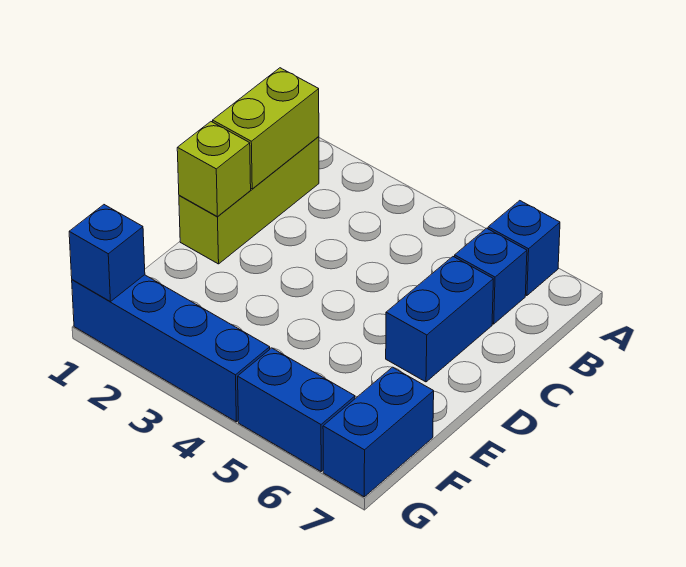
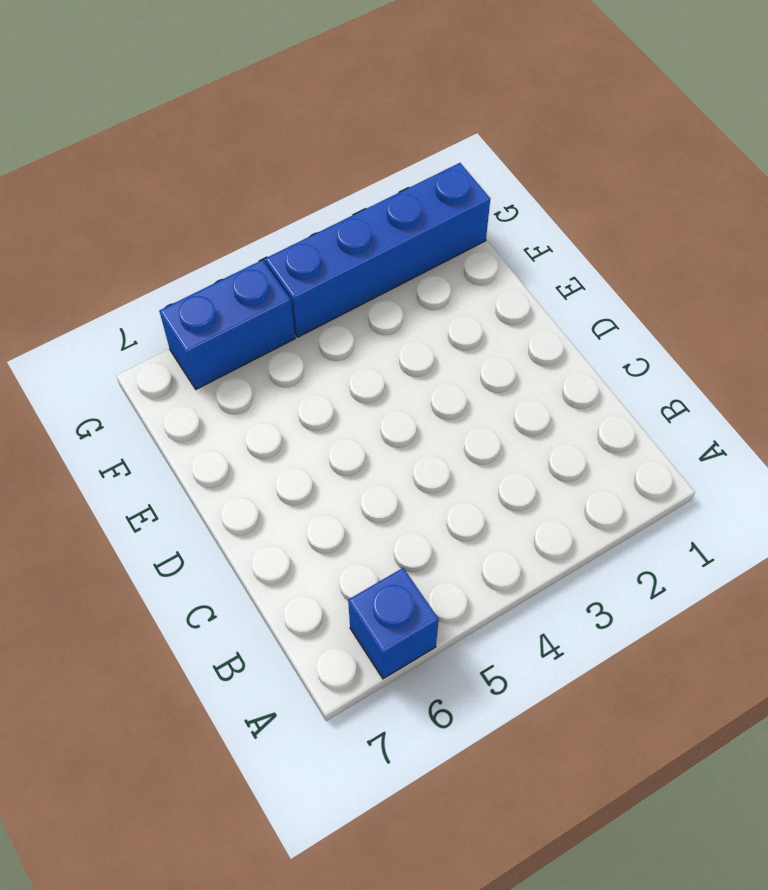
none -> lime 1x3 brick [179,137,319,264]
none -> blue 1x1 brick [455,228,527,324]

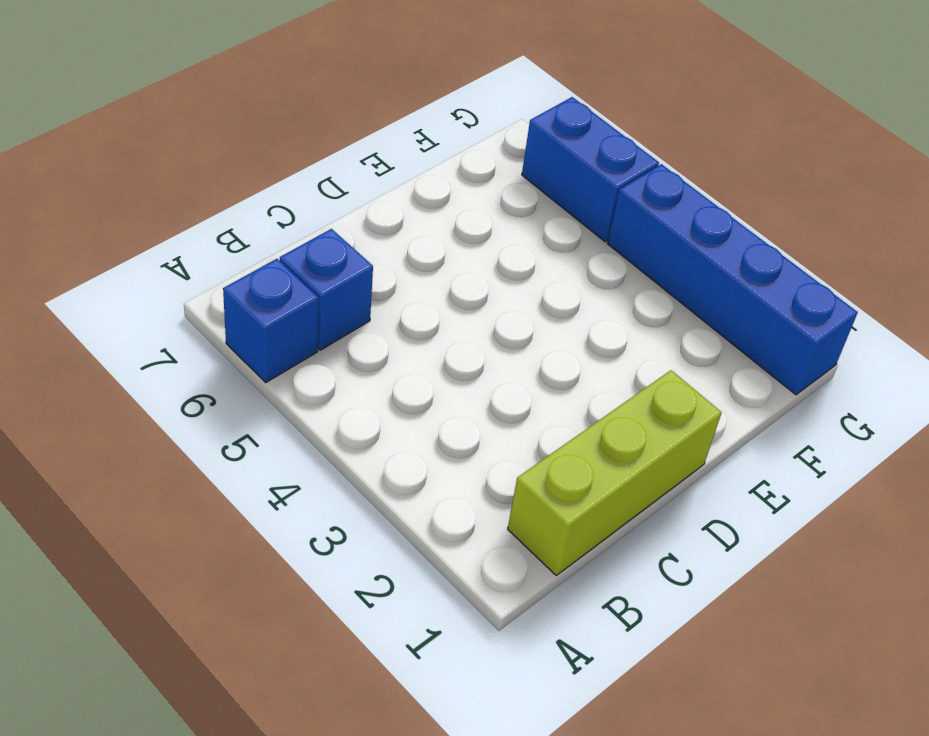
none -> blue 1x2 brick [386,257,493,382]
none -> blue 1x2 brick [323,367,434,497]

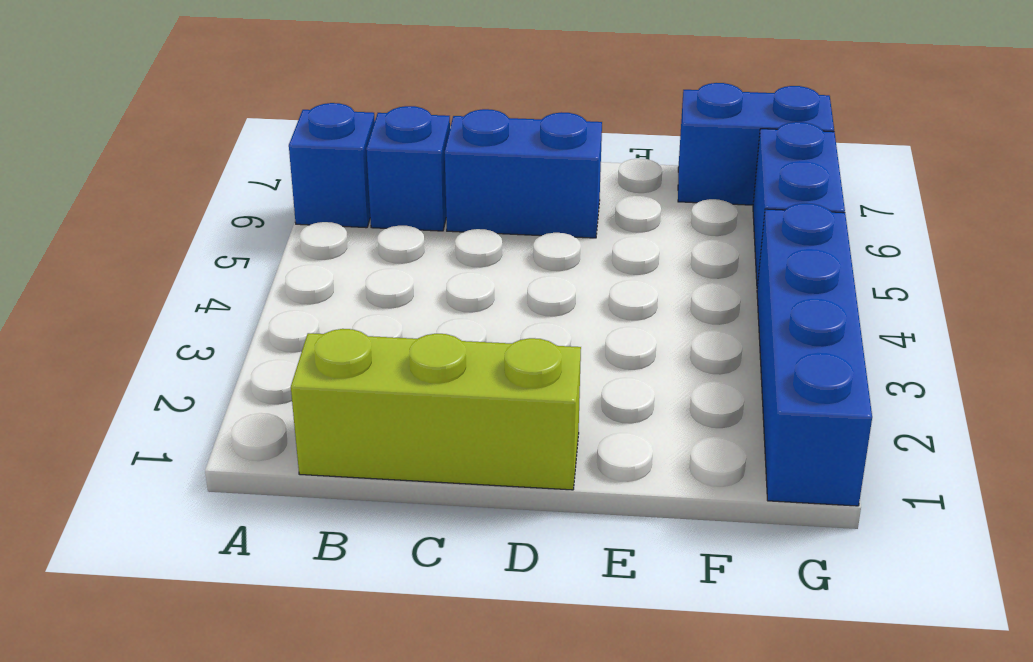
none -> lime 1x2 brick [213,68,319,189]
none -> lime 1x1 brick [177,122,251,217]

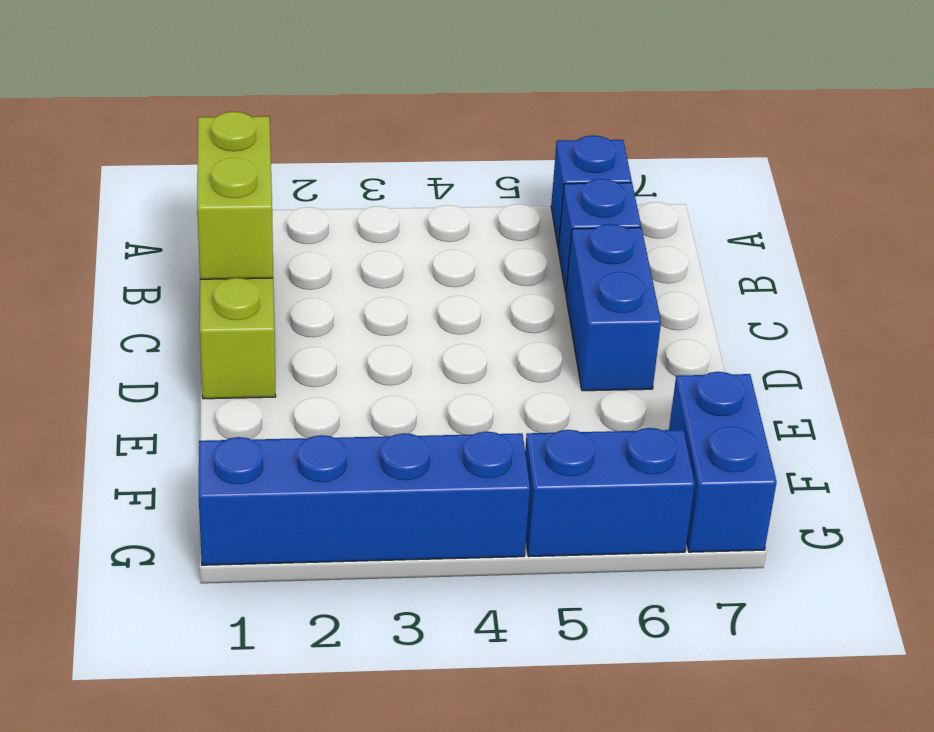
none -> lime 1x1 brick [177,122,251,217]
none -> blue 1x1 brick [69,205,145,302]

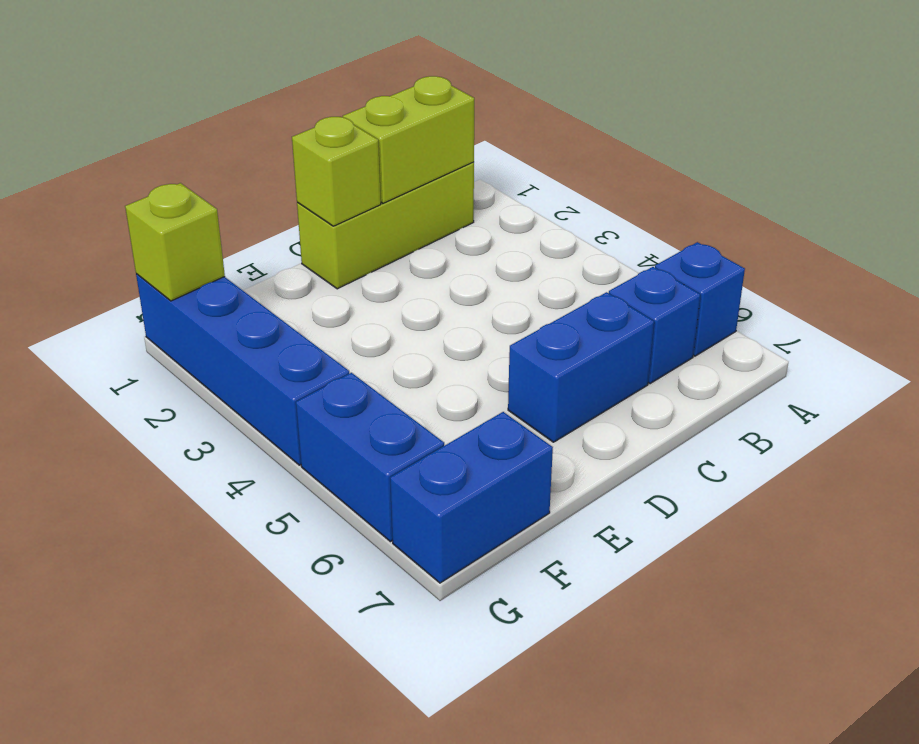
lime 1x1 brick [125,183,225,301] -> blue 1x1 brick [69,205,145,302]

